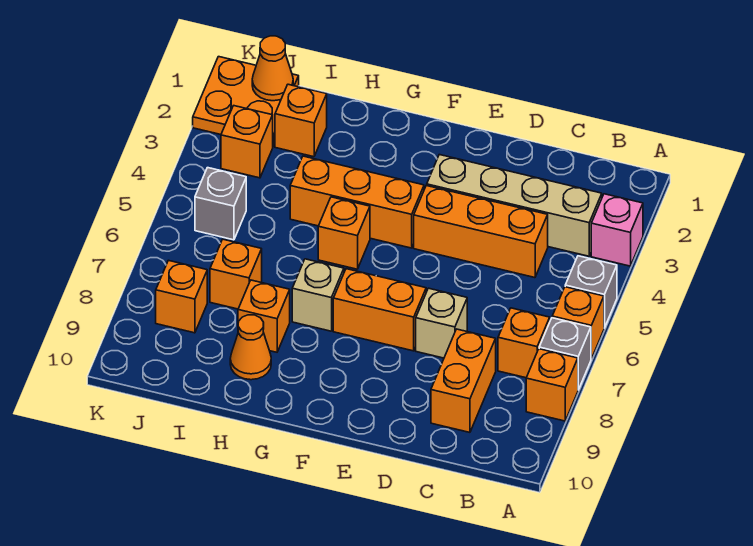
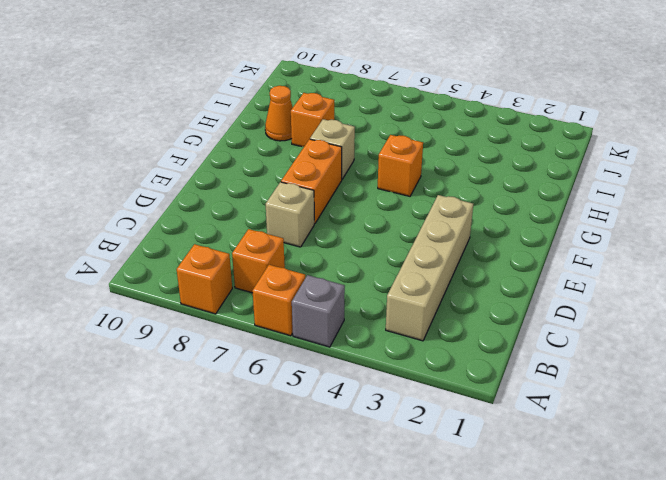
none -> pink 1x1 brick [591,194,643,266]
none -> grey 1x1 brick [539,318,591,390]
none -> orange 1x3 brick [414,185,548,278]

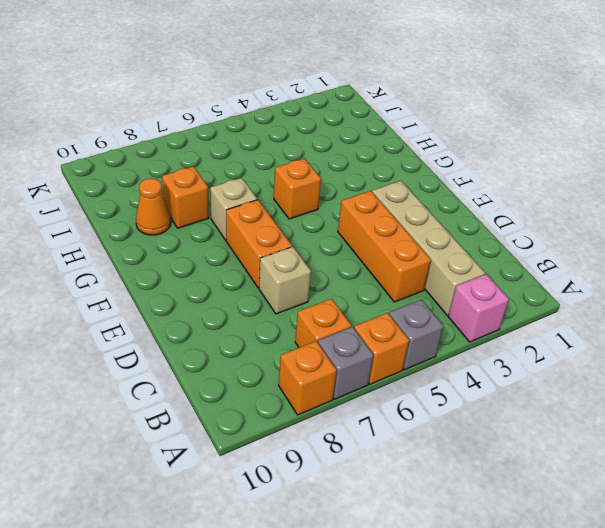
none -> orange 1x2 brick [431,329,496,432]
none -> orange 1x3 brick [290,156,424,248]
none -> orange 1x1 brick [275,84,327,157]

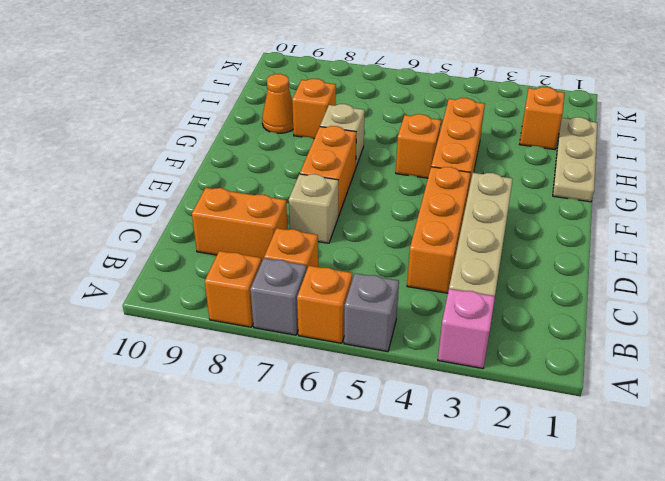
tan 1x3 plate [553,117,597,202] -> none
none -> orange 1x1 brick [210,239,262,309]
none -> orange 2x2 plate [193,57,299,146]
none -> orange 1x1 brick [221,106,273,178]

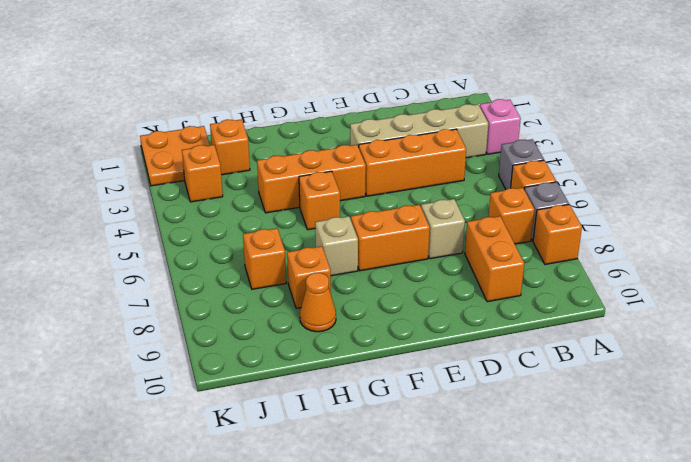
none -> grey 1x1 brick [195,168,246,240]
none -> orange 1x1 brick [156,260,207,333]
none -> orange 1x1 cone [252,36,293,101]

